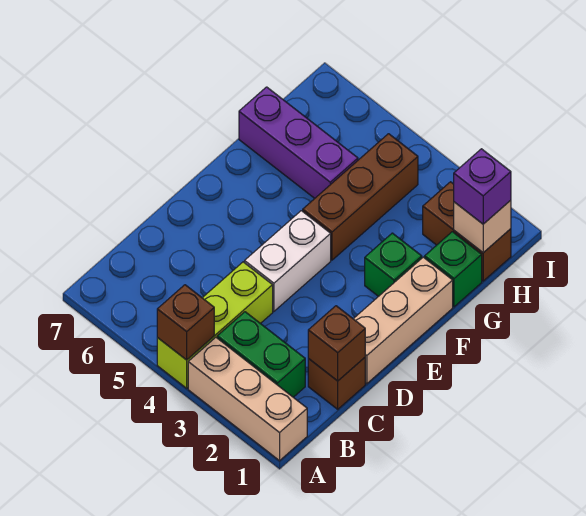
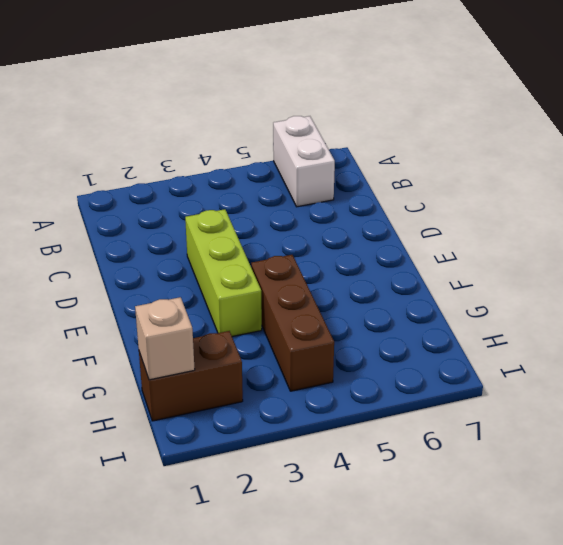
white 1x2 brick [273,116,335,207] -> white 1x2 brick moved to [245,211,331,311]
lime 1x3 brick [185,209,262,337] -> lime 1x3 brick moved to [157,262,273,388]
none -> tan 1x3 brick [188,337,307,461]
none -> green 1x2 brick [217,312,305,397]
none -> brown 1x1 brick [308,358,365,409]

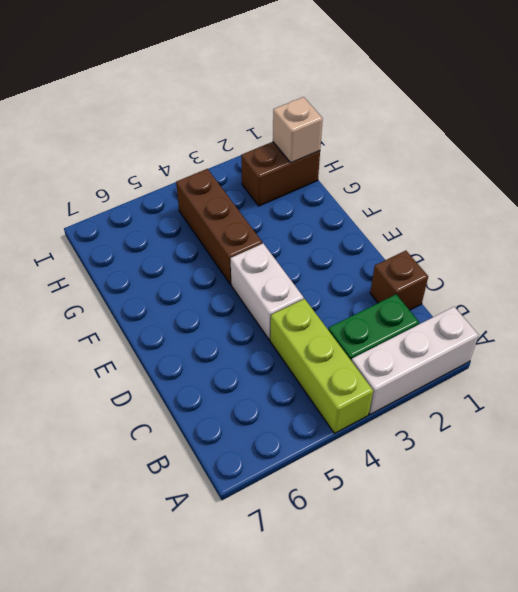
white 1x3 brick [352,307,479,414] -> tan 1x3 brick [188,337,307,461]
none -> tan 1x3 brick [354,257,453,384]
none -> green 1x1 brick [365,233,422,296]
none -> green 1x1 brick [425,232,482,307]

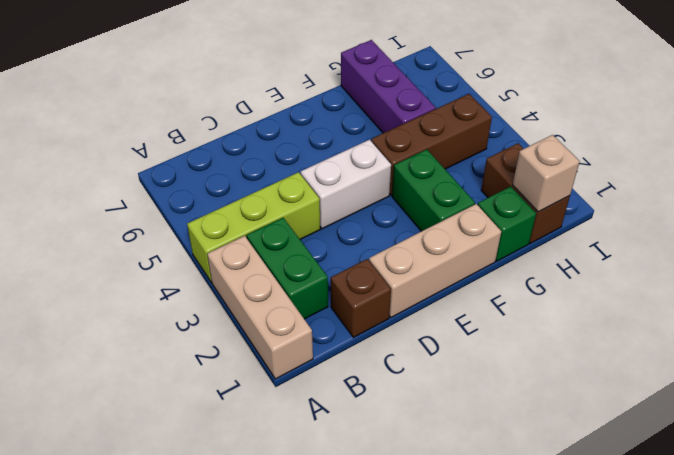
green 1x2 brick [392,150,475,231] -> green 1x1 brick [365,233,422,296]
none -> brown 1x1 brick [157,285,214,360]
none -> brown 1x1 brick [308,306,365,381]
none -> purple 1x1 brick [454,149,511,224]

